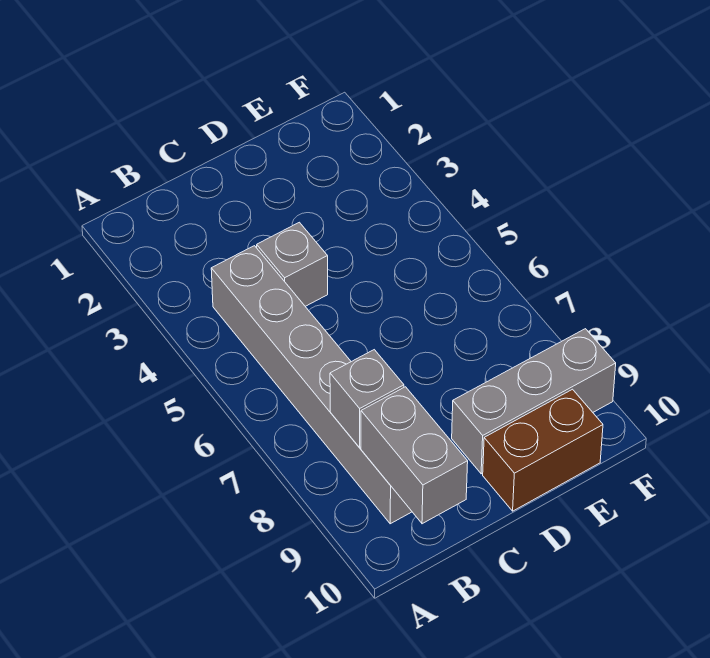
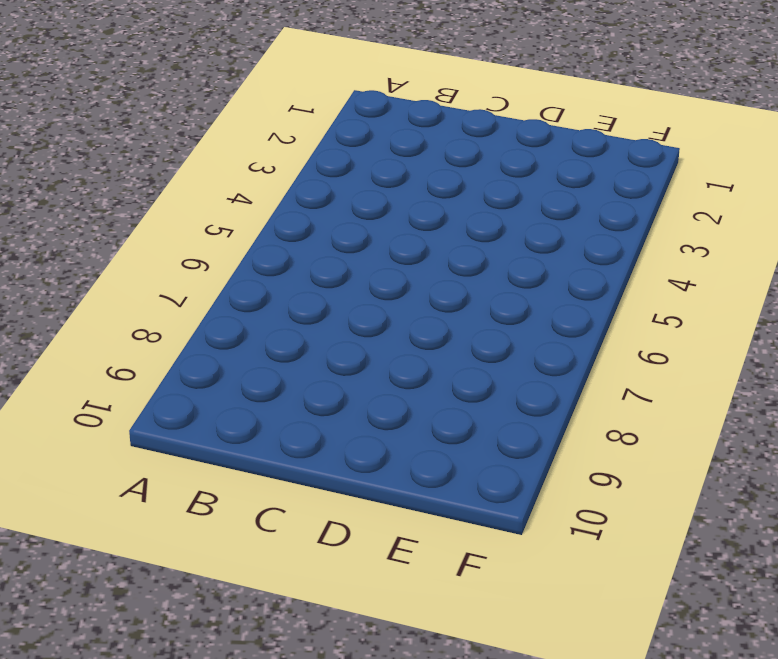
none -> grey 1x6 brick [211,246,412,524]
none -> grey 1x1 brick [257,222,328,306]

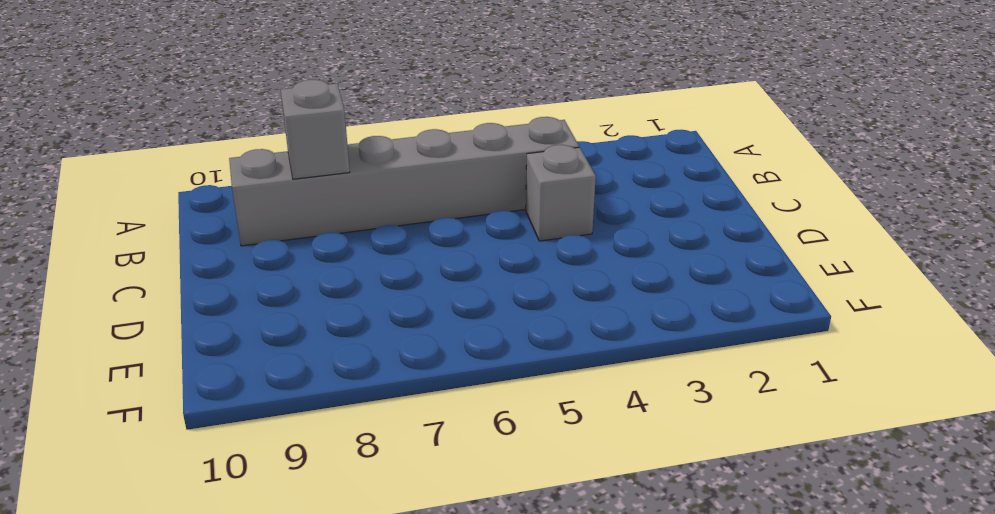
none -> grey 1x3 brick [452,329,616,474]
none -> brown 1x2 brick [483,389,603,511]

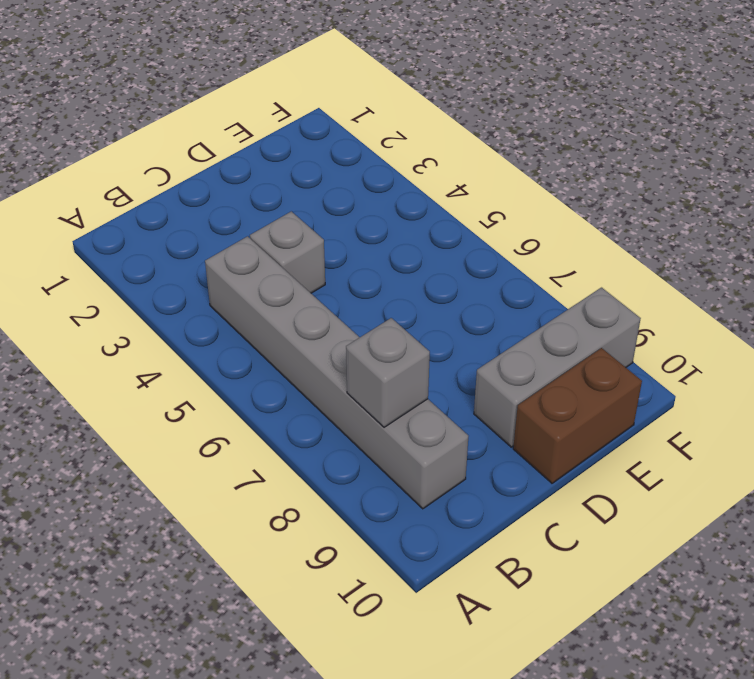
none -> grey 1x2 brick [361,387,468,524]

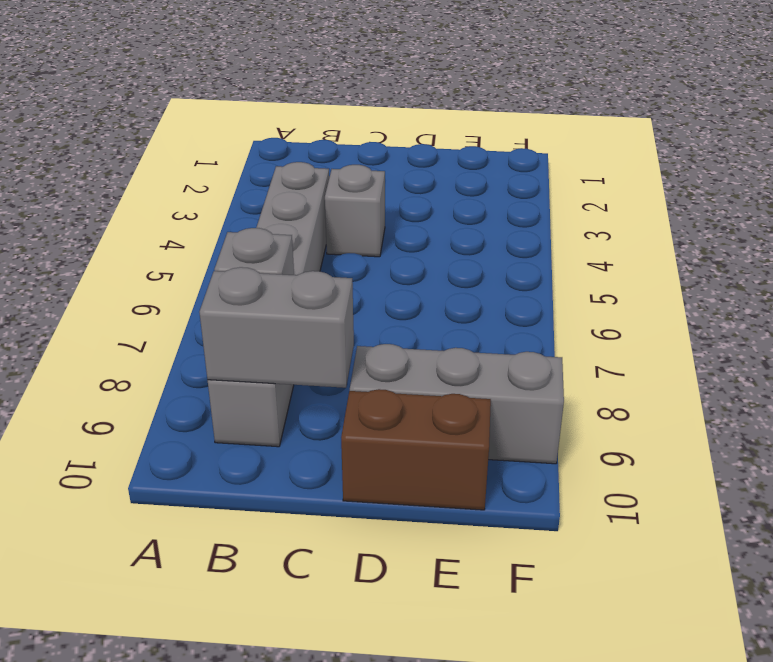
grey 1x2 brick [199,267,354,388] -> grey 1x2 brick turned to [361,387,468,524]

